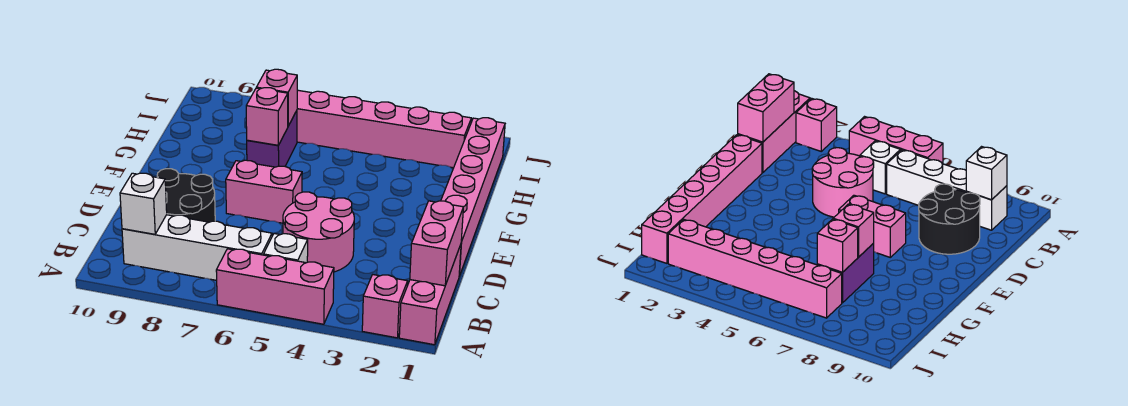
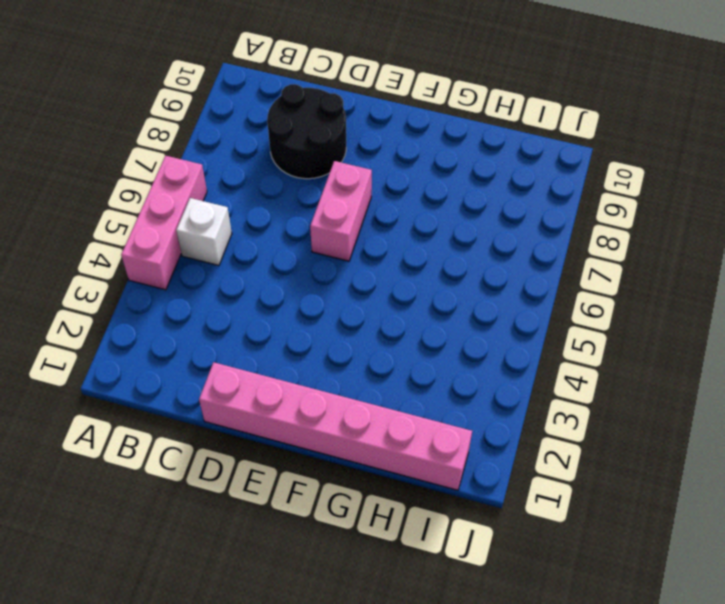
none -> pink 1x3 brick [399,245,461,345]
none -> pink 1x1 brick [362,275,408,338]
none -> white 1x4 brick [122,215,272,280]

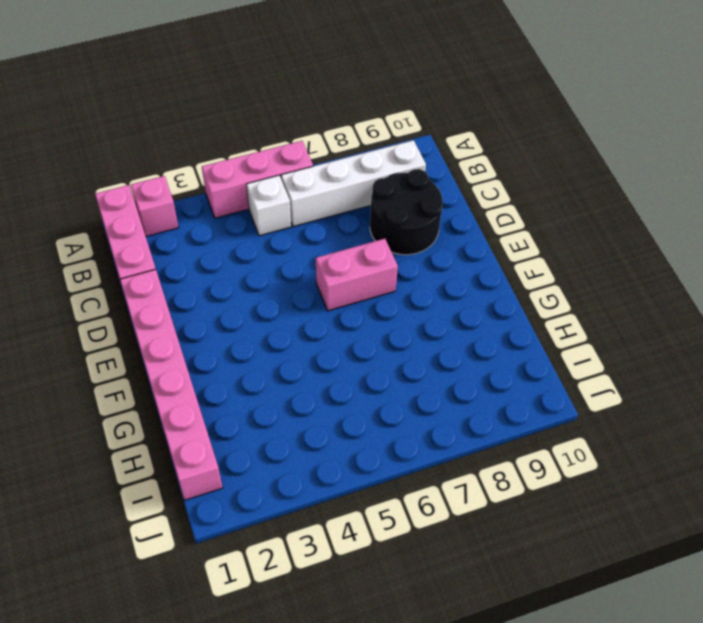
none -> pink 2x2 round brick [283,192,354,272]
none -> purple 1x2 brick [247,111,297,167]
none -> pink 1x6 brick [297,90,471,168]

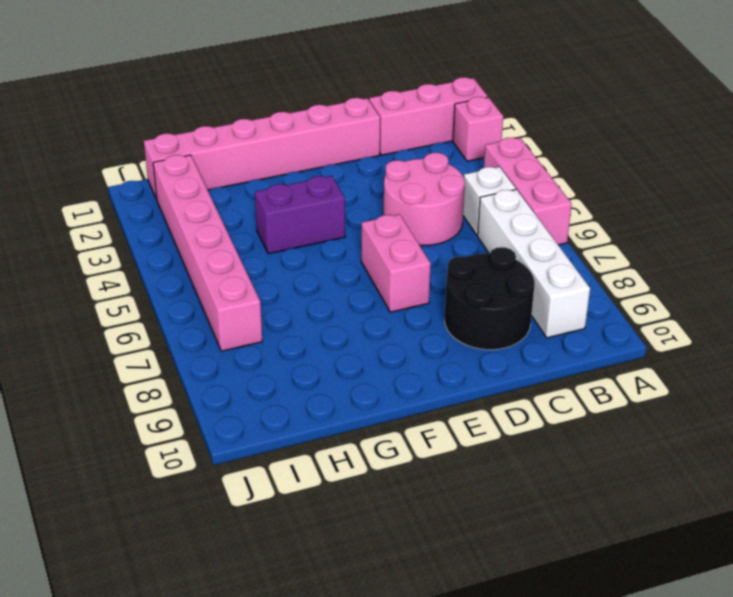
purple 1x2 brick [255,176,345,254] -> purple 1x2 brick moved to [247,111,297,167]
none -> pink 1x2 brick [410,201,463,286]
none -> white 1x1 brick [120,173,167,234]
none -> pink 1x1 brick [246,88,288,145]

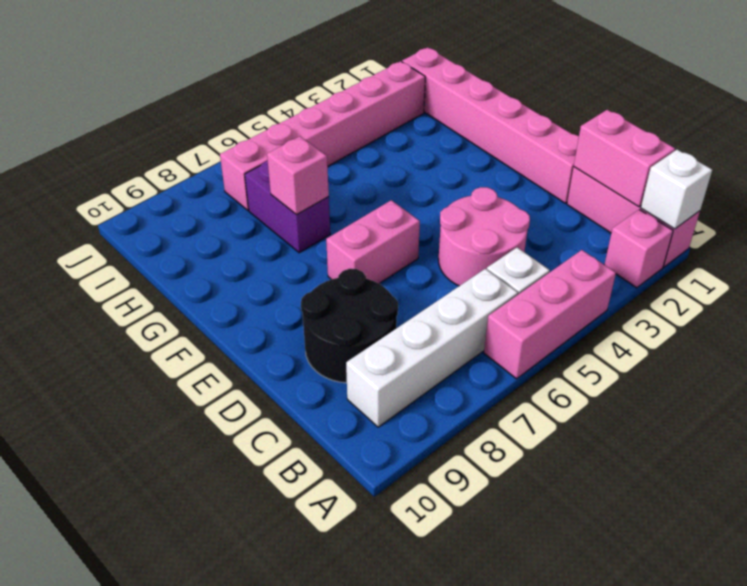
white 1x1 brick [641,150,712,229] -> white 1x1 brick moved to [120,173,167,234]
none -> pink 1x1 brick [256,69,297,126]

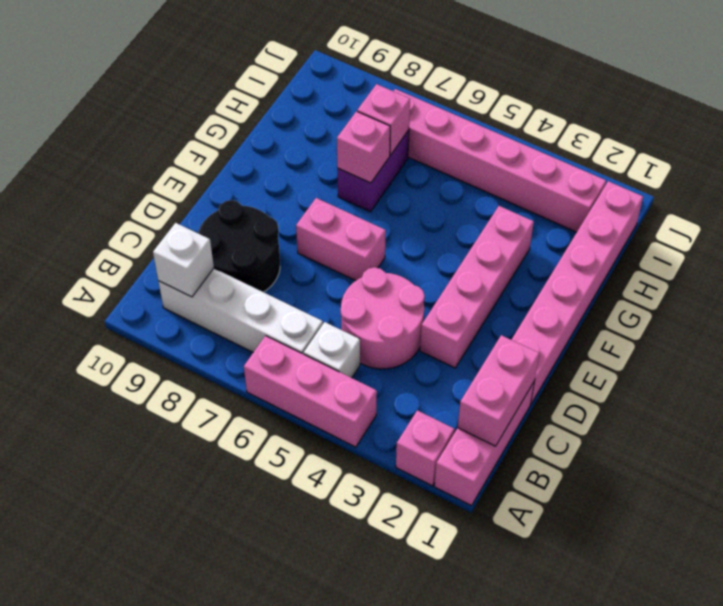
pink 1x4 brick [420,206,534,368] -> none

